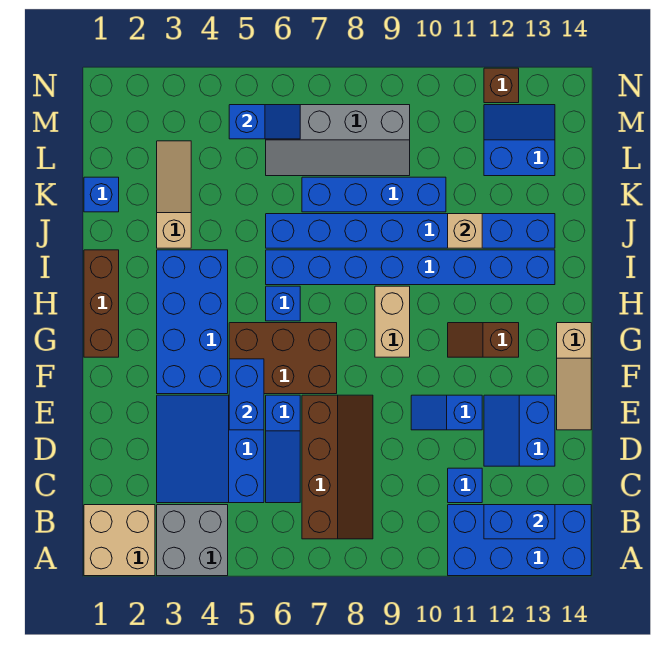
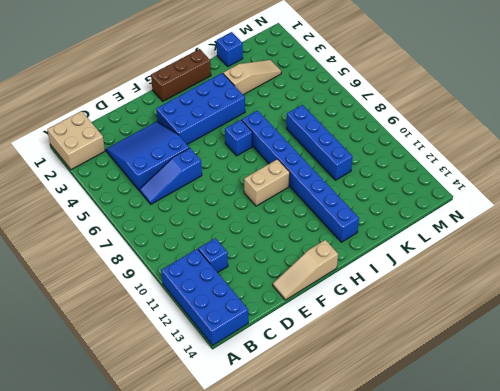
none -> grey 2x2 brick [157,505,228,576]
none -> brown 2x4 slope [302,395,373,539]
none -> blue 2x2 slope [484,395,555,466]

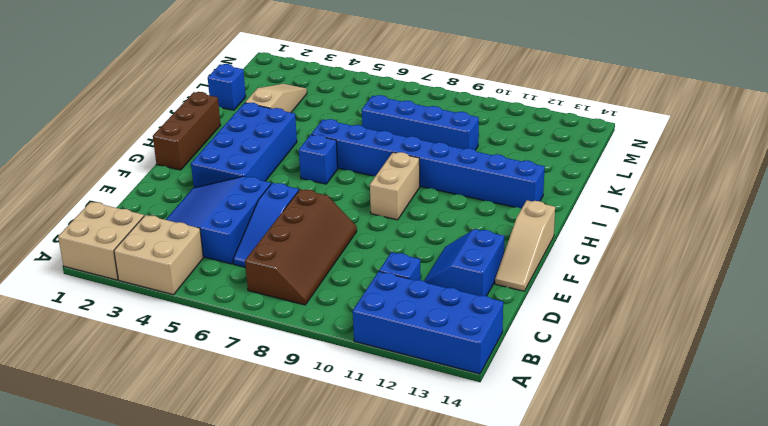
tan 2x2 brick [114,215,203,295] -> grey 2x2 brick [157,505,228,576]
none -> blue 1x2 slope [411,395,482,430]
none -> brown 2x3 brick [229,323,337,394]
none -> brown 1x2 slope [448,323,519,357]

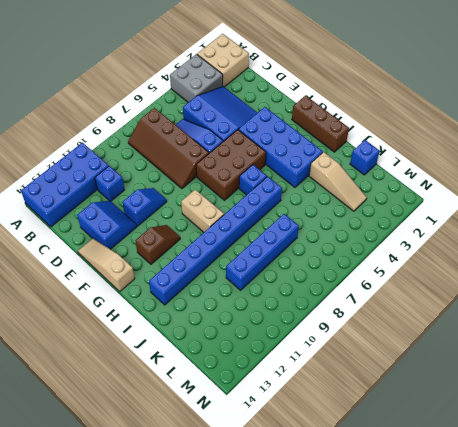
none -> blue 1x8 brick [266,214,555,248]
none -> grey 2x4 slope [266,105,410,176]
none -> blue 2x2 slope [484,105,555,176]

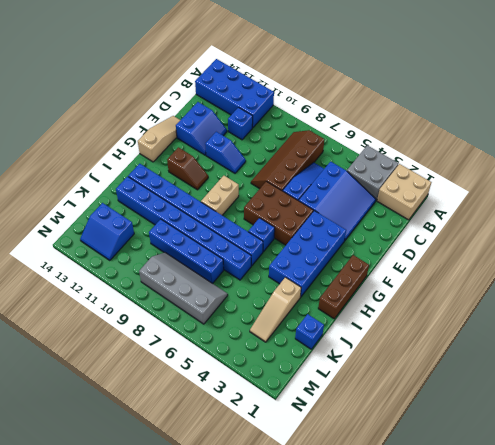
none -> brown 1x1 brick [484,68,519,103]
none -> blue 1x2 brick [484,505,555,539]
none -> blue 1x2 brick [229,359,264,430]

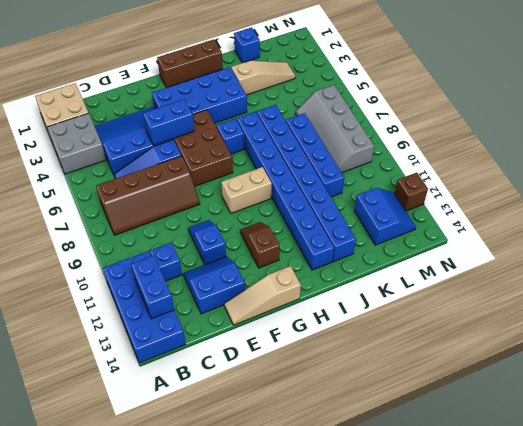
none -> tan 1x1 brick [448,214,482,248]
none -> blue 1x2 slope [229,105,300,139]

